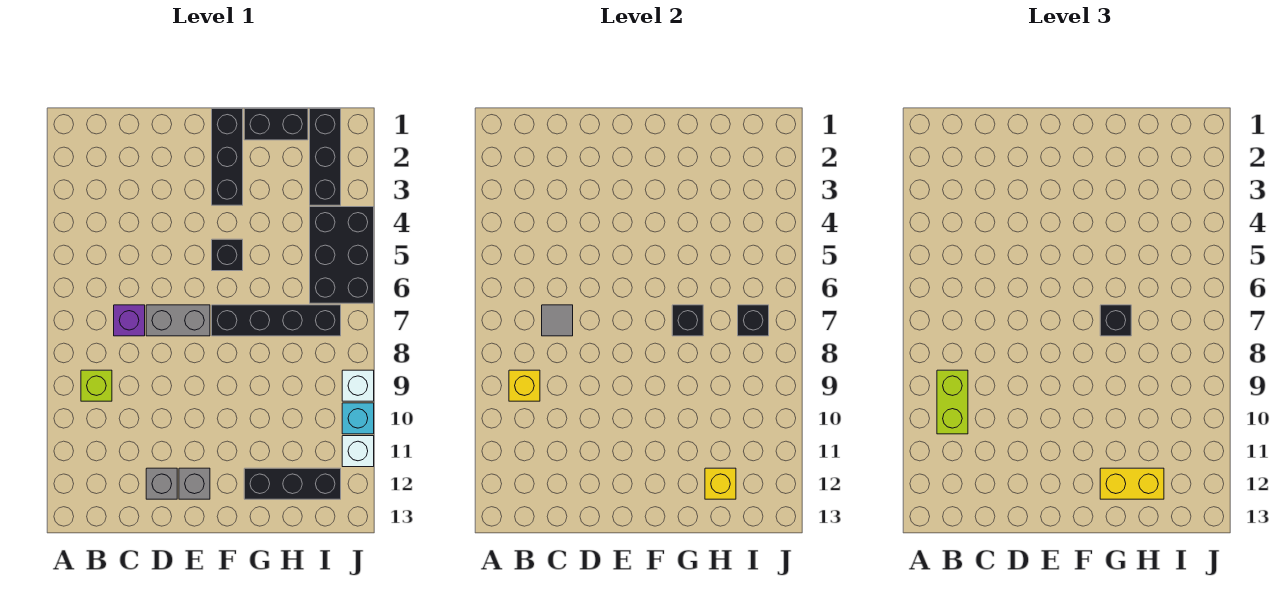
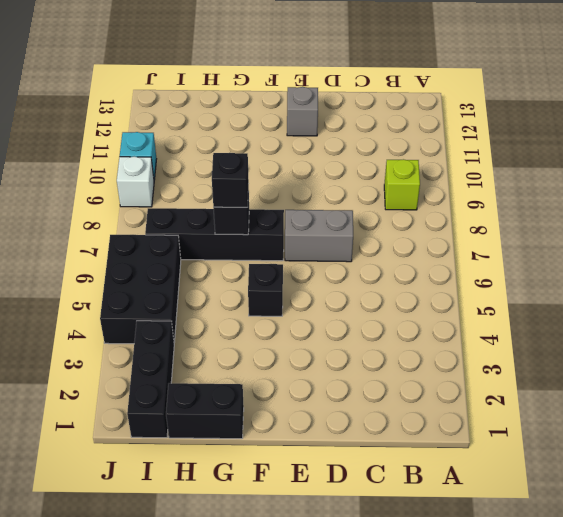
none -> purple 1x1 brick [114,305,145,336]
none -> grey 1x1 brick [146,468,177,499]
none -> black 1x3 brick [212,109,243,205]

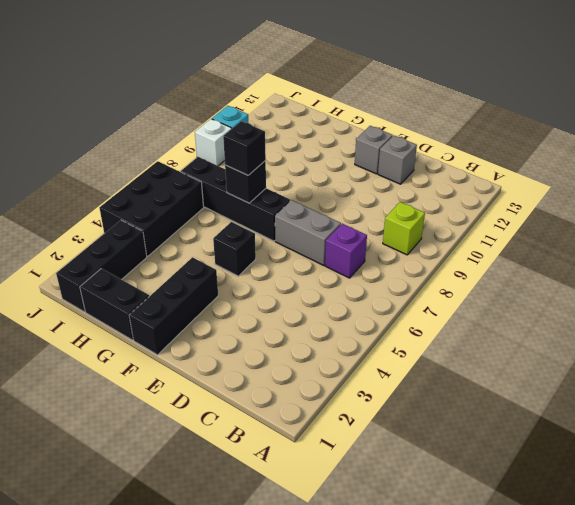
none -> black 1x3 brick [244,468,341,499]
none -> white 1x1 brick [342,436,374,467]
none -> yellow 1x1 brick [509,370,540,401]

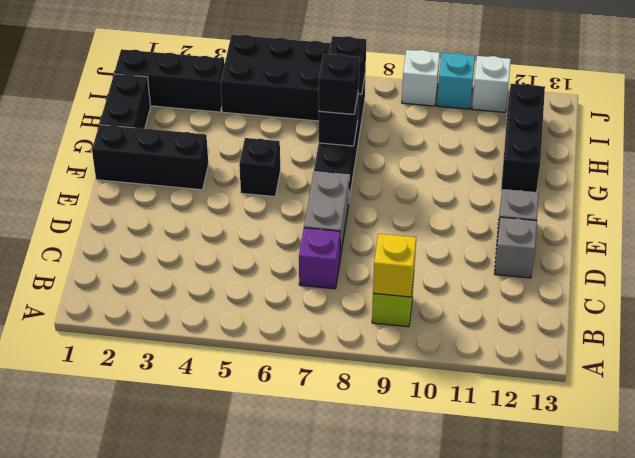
none -> grey 1x1 tile [542,305,573,336]
none -> yellow 1x1 brick [705,468,736,499]
none -> lime 1x2 brick [937,370,968,434]

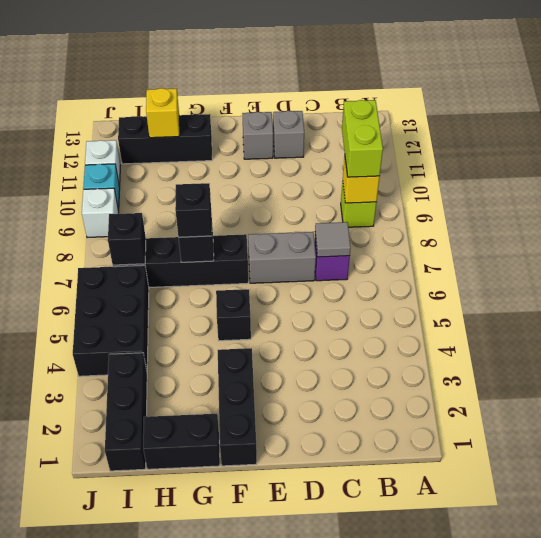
none -> yellow 1x2 brick [1100,468,1164,499]

